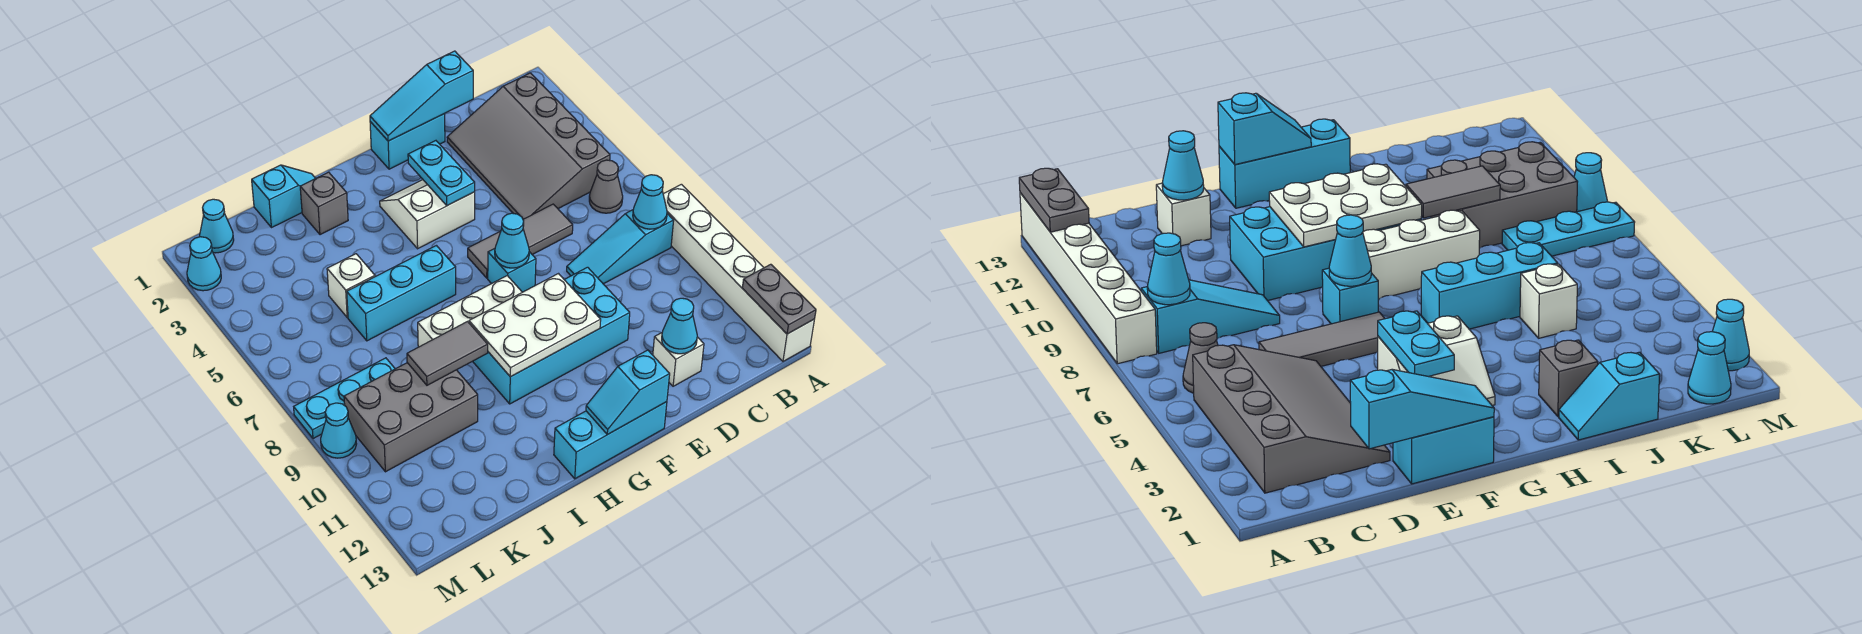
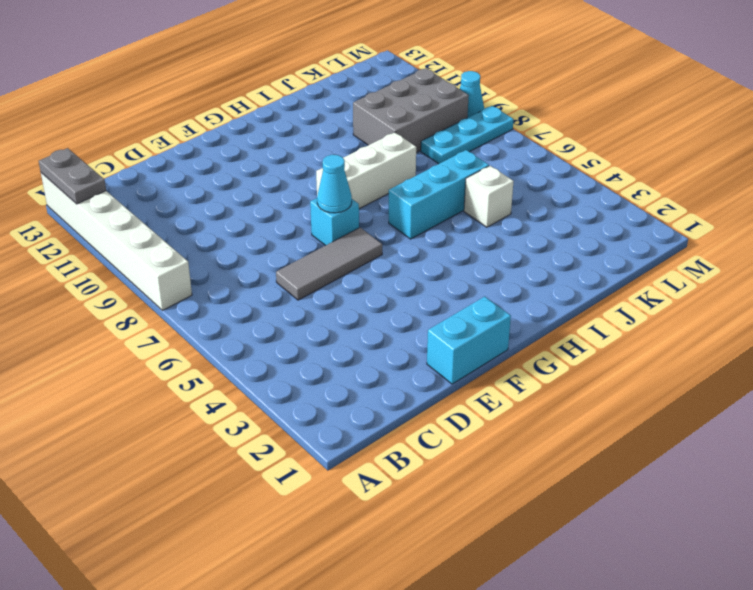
none -> grey 3x4 slope [447,73,610,219]
none -> grey 1x1 cone [589,160,623,213]
none -> cyan 1x3 slope [567,210,674,284]
none -> white 1x1 brick [653,333,704,386]

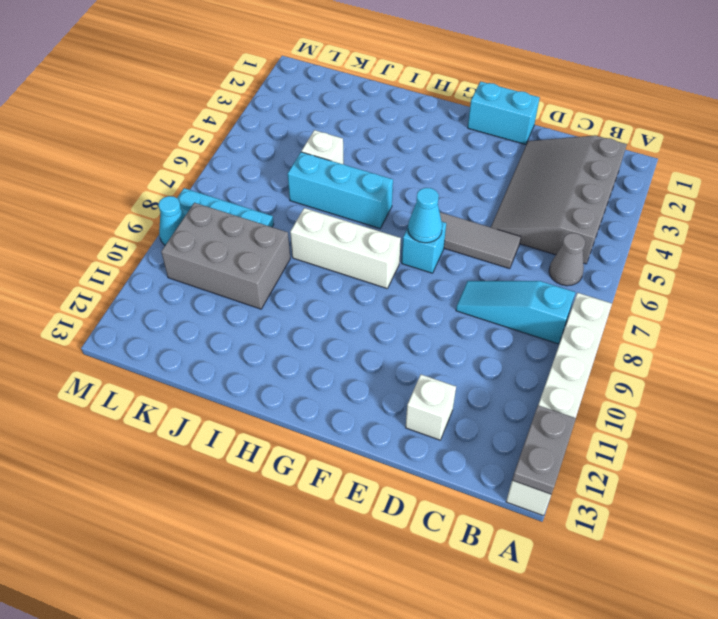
none -> cyan 2x4 brick [473,267,630,404]
none -> white 2x2 slope [380,180,475,249]
none -> cyan 1x3 brick [554,402,667,479]
none -> cyan 1x2 slope [252,165,315,228]

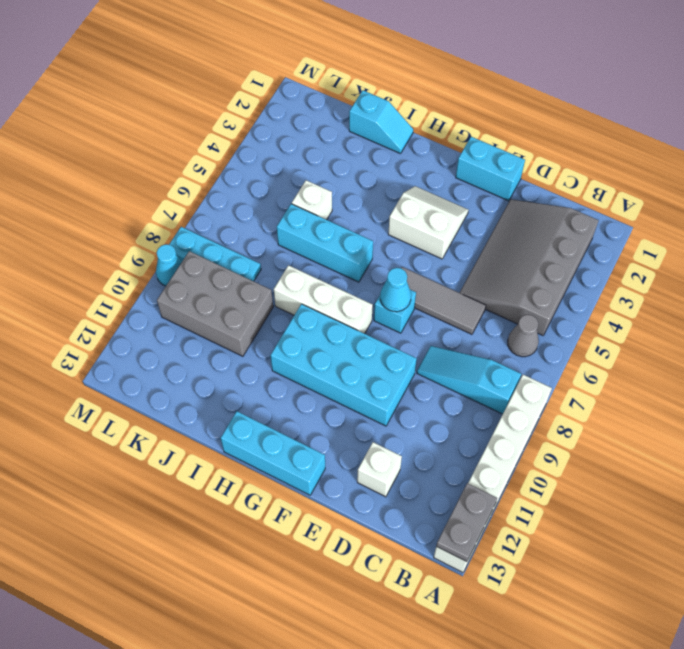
none -> grey 1x1 brick [300,172,348,235]
none -> cyan 1x1 cone [200,199,234,253]
none -> cyan 1x1 cone [187,237,221,291]
none -> cyan 1x1 cone [633,175,667,229]

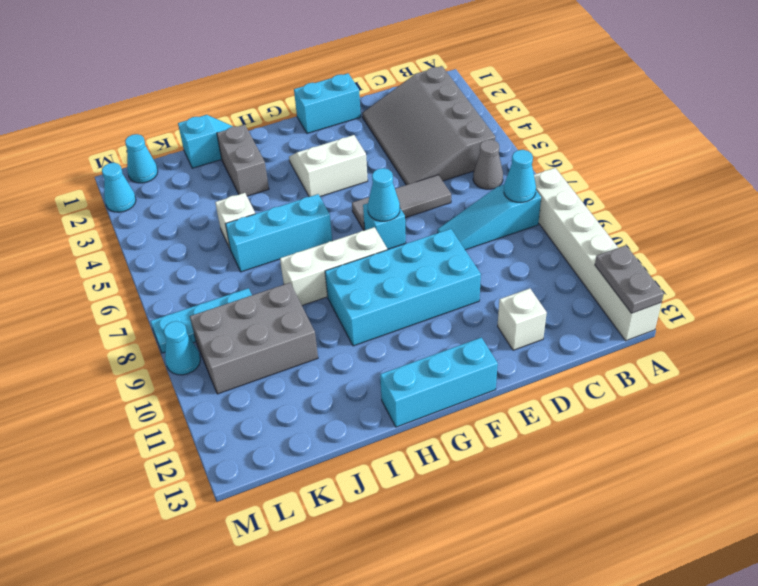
grey 1x2 brick [217,125,269,196] -> grey 1x1 brick [300,172,348,235]
none -> cyan 1x3 slope [370,51,473,141]
none -> cyan 1x1 cone [662,298,697,354]
none -> cyan 1x2 plate [408,141,475,206]
none -> white 2x3 plate [469,274,601,377]

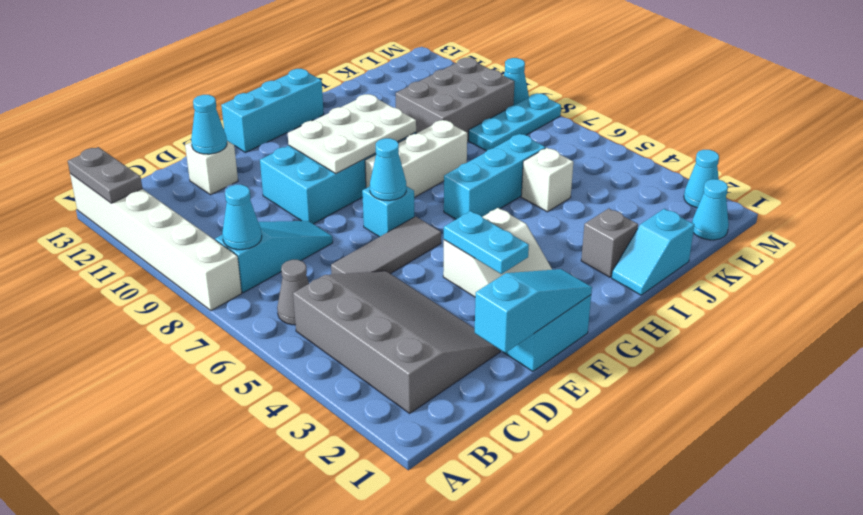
none -> cyan 1x2 slope [586,350,670,435]
none -> grey 1x2 tile [407,322,488,385]

